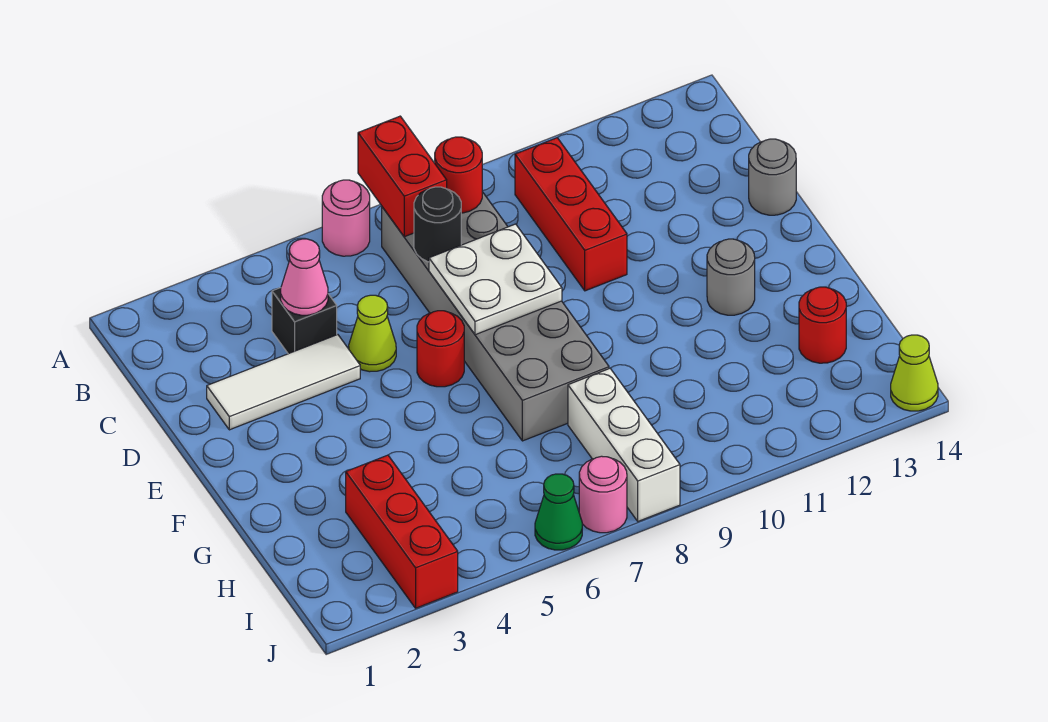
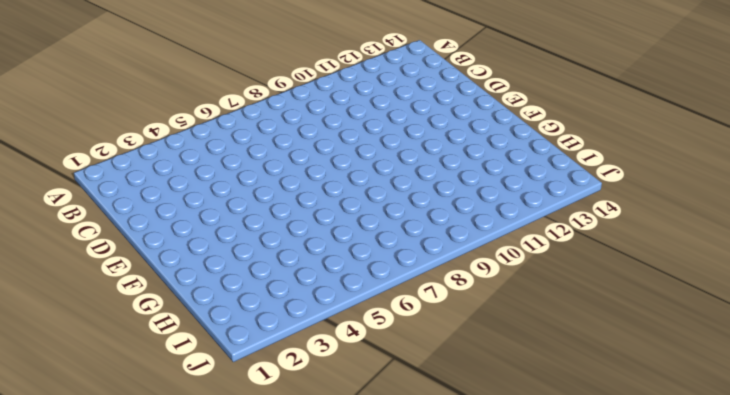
none -> pink 1x1 round brick [322,180,370,256]
none -> grey 2x6 brick [382,192,609,441]
none -> red 1x3 brick [515,138,627,291]

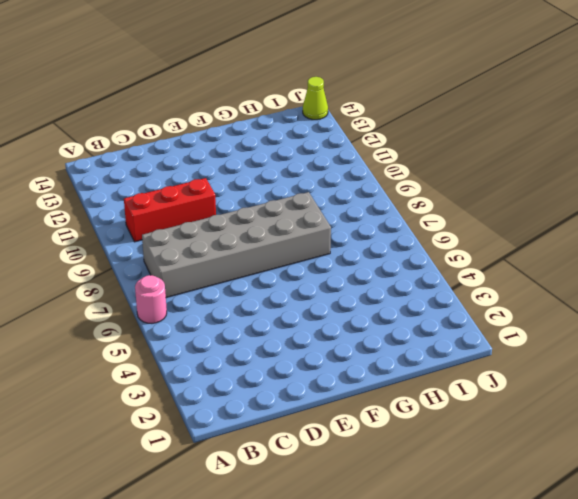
none -> black 1x1 brick [272,288,337,354]
none -> white 1x3 tile [207,335,360,430]
none -> lime 1x1 cone [349,295,396,372]

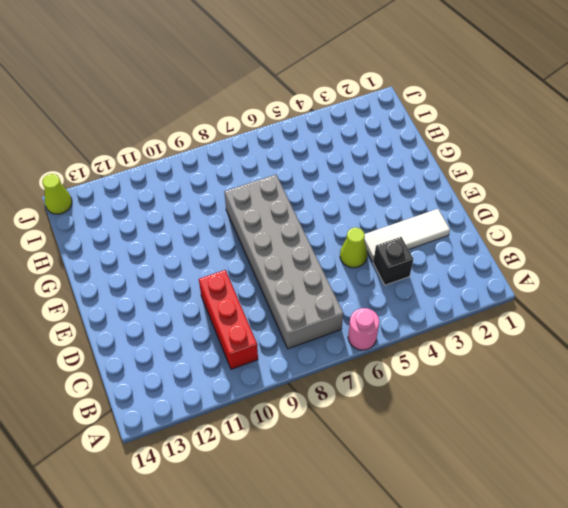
none -> grey 1x1 round brick [749,139,796,215]
none -> red 1x1 round brick [417,311,464,387]
none -> grey 1x1 round brick [707,239,755,315]

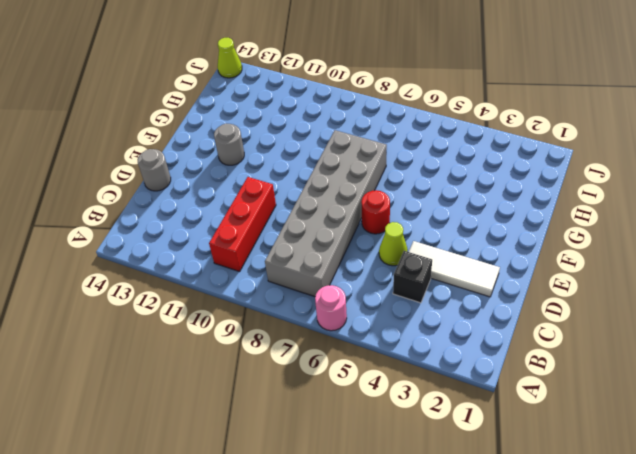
none -> red 1x3 brick [346,455,458,608]
none -> white 1x3 brick [568,369,680,521]
none -> red 1x1 round brick [799,287,846,363]

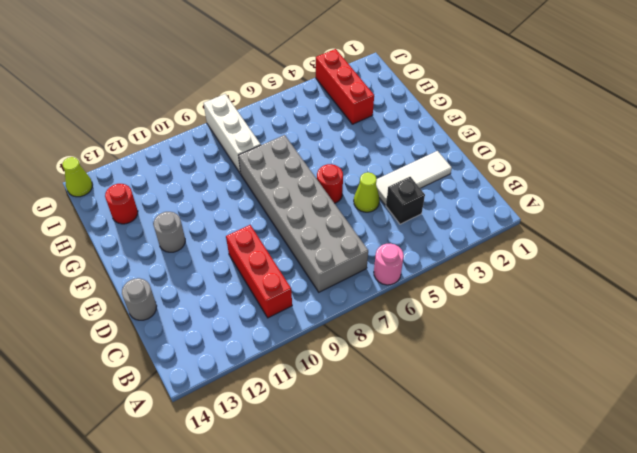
none -> green 1x1 cone [535,474,582,550]
none -> pink 1x1 round brick [579,456,627,533]
none -> red 1x2 brick [358,116,447,237]

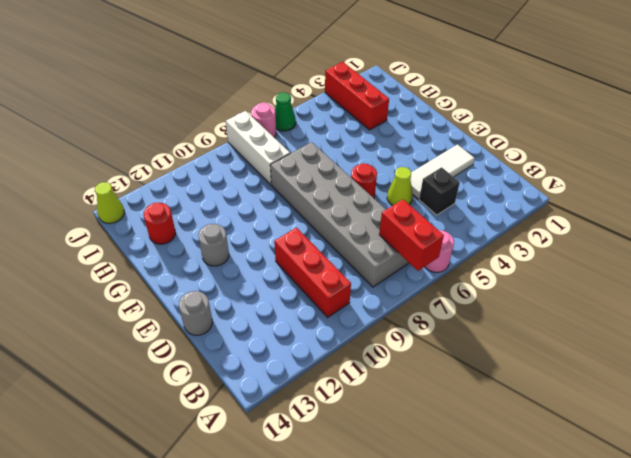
none -> red 1x1 round brick [435,137,482,213]
none -> pink 1x1 cone [281,239,328,315]
none -> black 1x1 round brick [414,187,461,262]

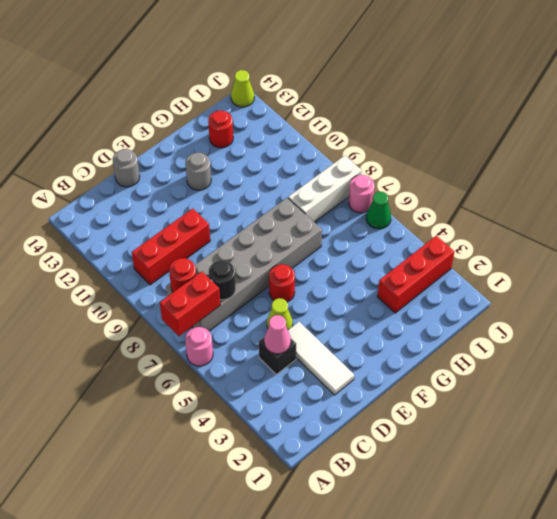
none -> white 2x2 plate [429,224,562,335]

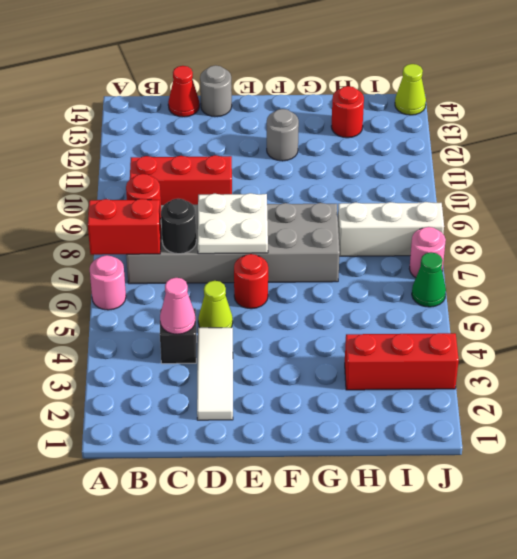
red 1x1 cone [168,66,199,117] -> none

